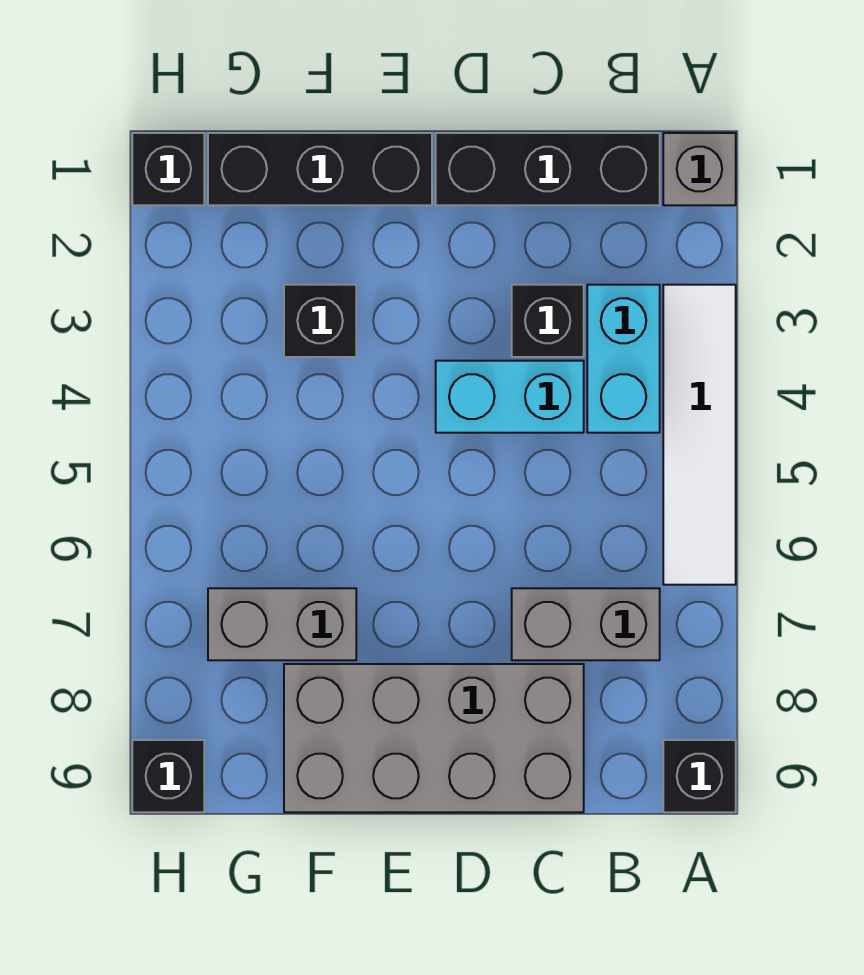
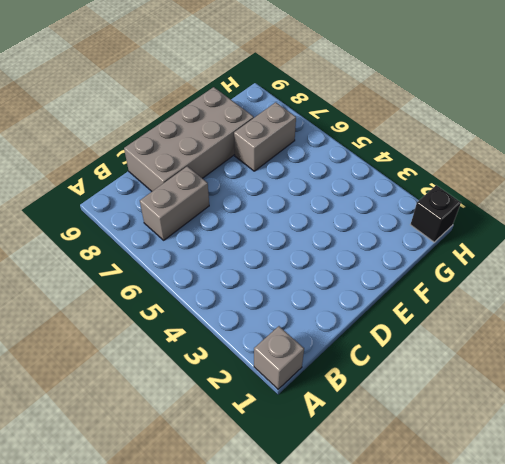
none -> white 1x4 tile [663,285,736,585]
none -> black 1x1 brick [663,740,736,812]
none -> black 1x3 brick [436,133,660,205]

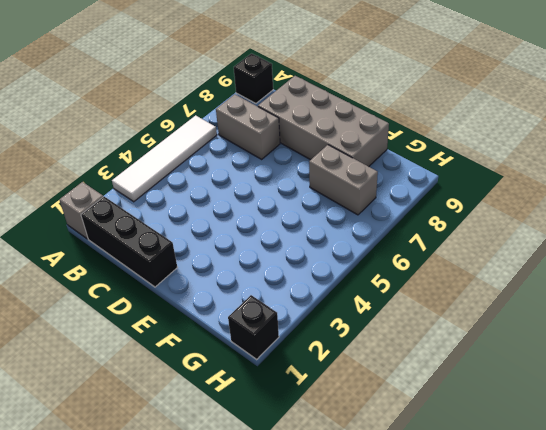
none -> cyan 1x2 brick [587,285,660,433]
none -> black 1x1 brick [512,285,584,357]
none -> cyan 1x2 brick [436,361,584,433]

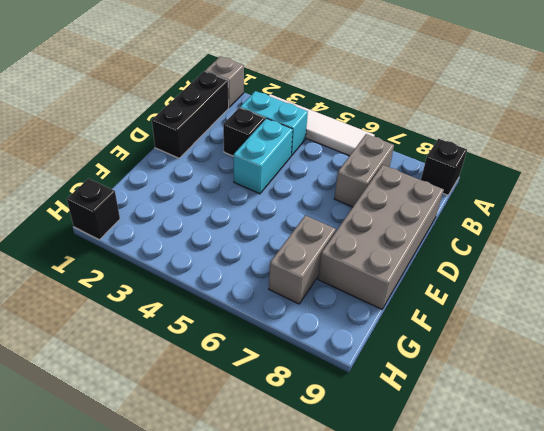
none -> black 1x3 brick [208,133,432,205]
none -> black 1x1 brick [284,285,356,357]
none -> black 1x1 brick [132,740,204,812]

